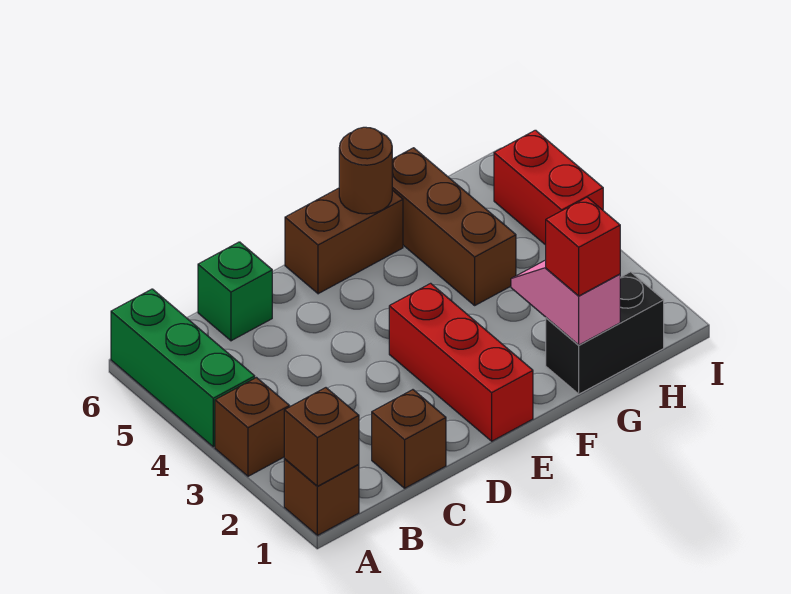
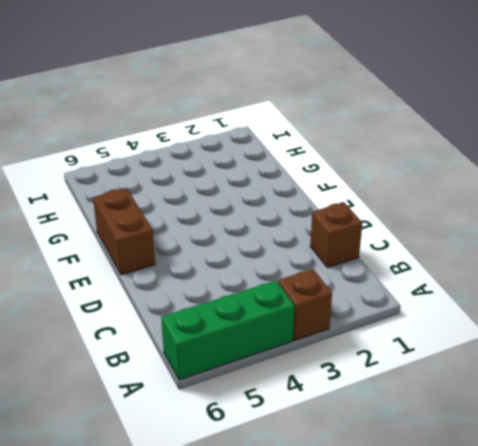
none -> brown 1x1 brick [284,459,359,535]
none -> green 1x1 brick [198,242,272,341]
none -> red 1x3 brick [389,283,533,441]

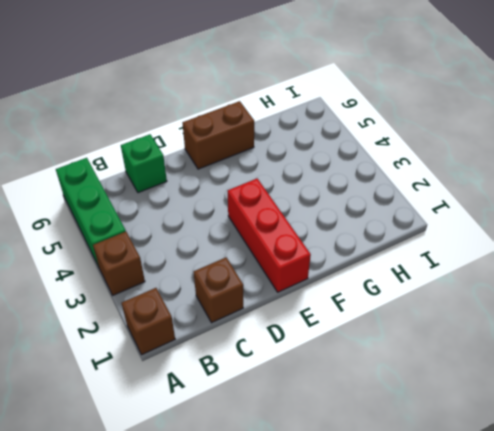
none -> black 1x2 brick [546,272,664,394]
none -> brown 1x3 brick [392,148,516,305]
none -> red 1x2 brick [494,130,603,245]

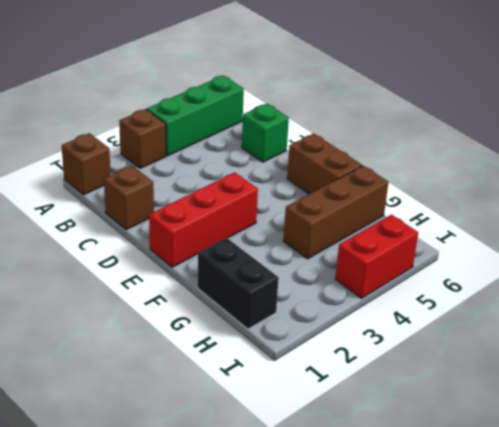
none -> brown 1x1 brick [284,388,359,486]
none -> brown 1x1 round brick [339,127,392,214]
none -> pink 1x2 slope [511,260,620,345]

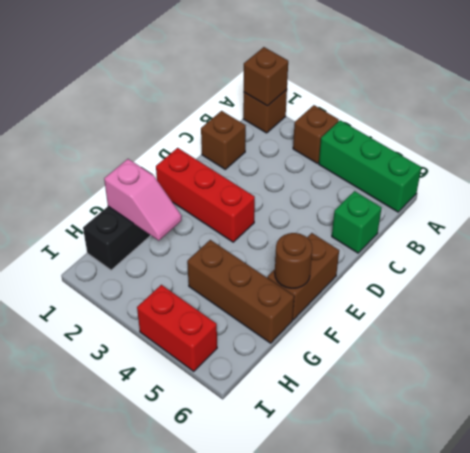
none -> red 1x1 brick [546,197,620,296]

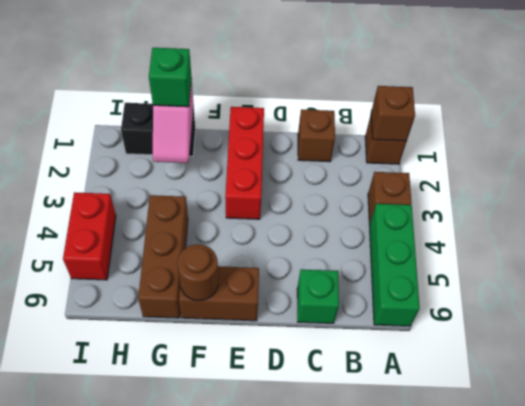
green 1x1 brick [149,48,192,107] -> red 1x1 brick [546,197,620,296]

